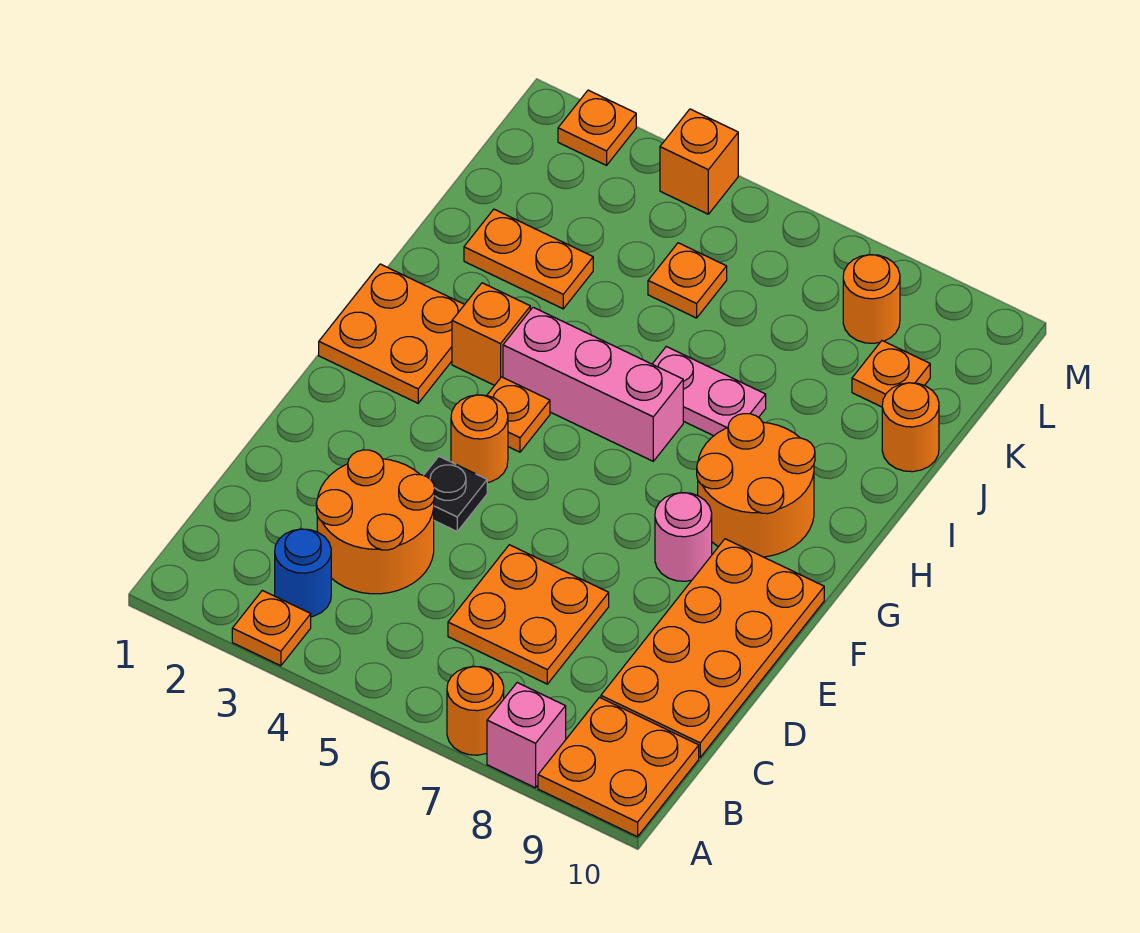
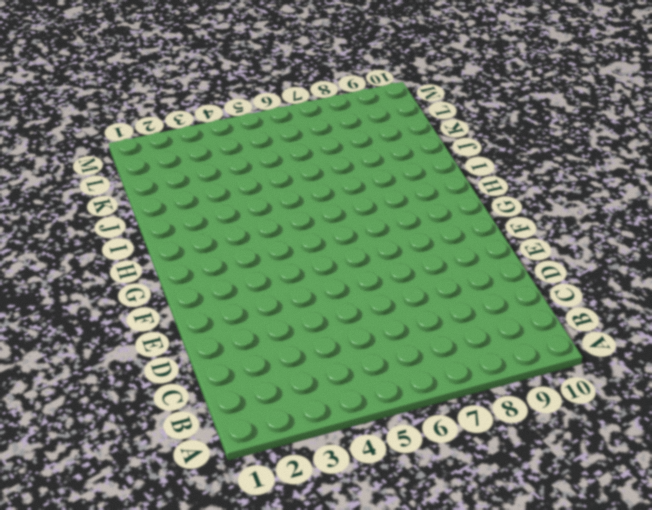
none -> orange 1x1 plate [232,590,311,666]
none -> orange 1x1 round brick [447,666,504,755]
none -> pink 1x1 brick [487,683,566,788]

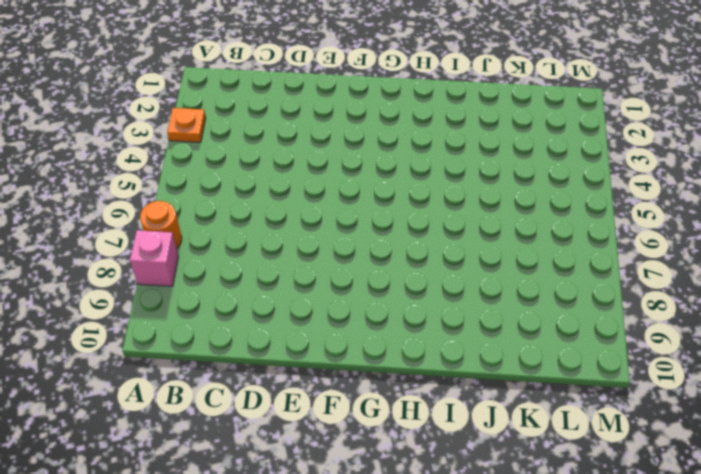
none -> orange 2x2 plate [538,697,699,837]
none -> blue 1x1 round brick [275,529,331,617]
none -> orange 2x2 round brick [316,450,435,594]

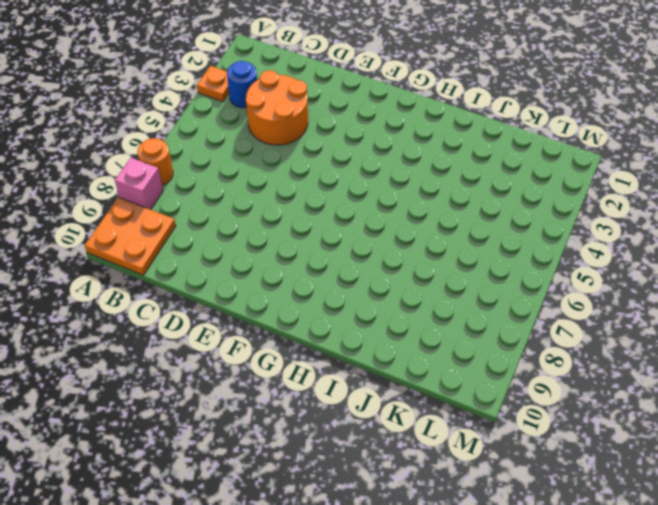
none -> orange 2x2 plate [448,545,609,684]
none -> orange 2x4 plate [601,539,824,757]
none -> black 1x1 plate [424,457,487,531]

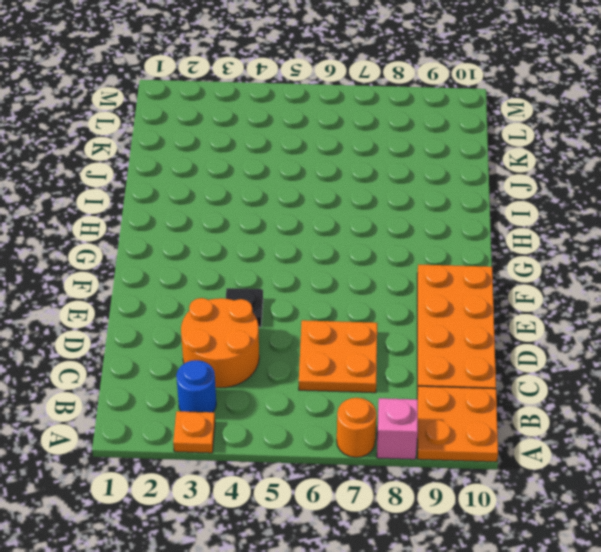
none -> orange 1x1 round brick [451,395,508,483]
none -> pink 1x1 round brick [655,493,712,581]
none -> orange 2x2 plate [319,264,465,403]

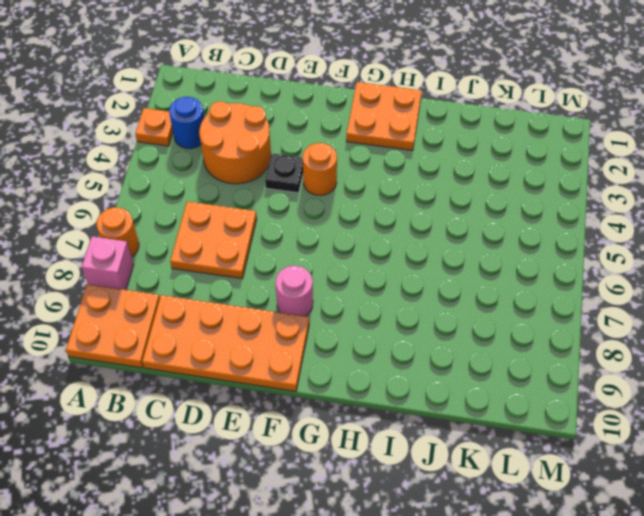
none -> orange 1x1 plate [487,377,550,452]
none -> orange 2x2 round brick [697,414,815,557]
none -> orange 1x1 brick [452,283,530,385]

